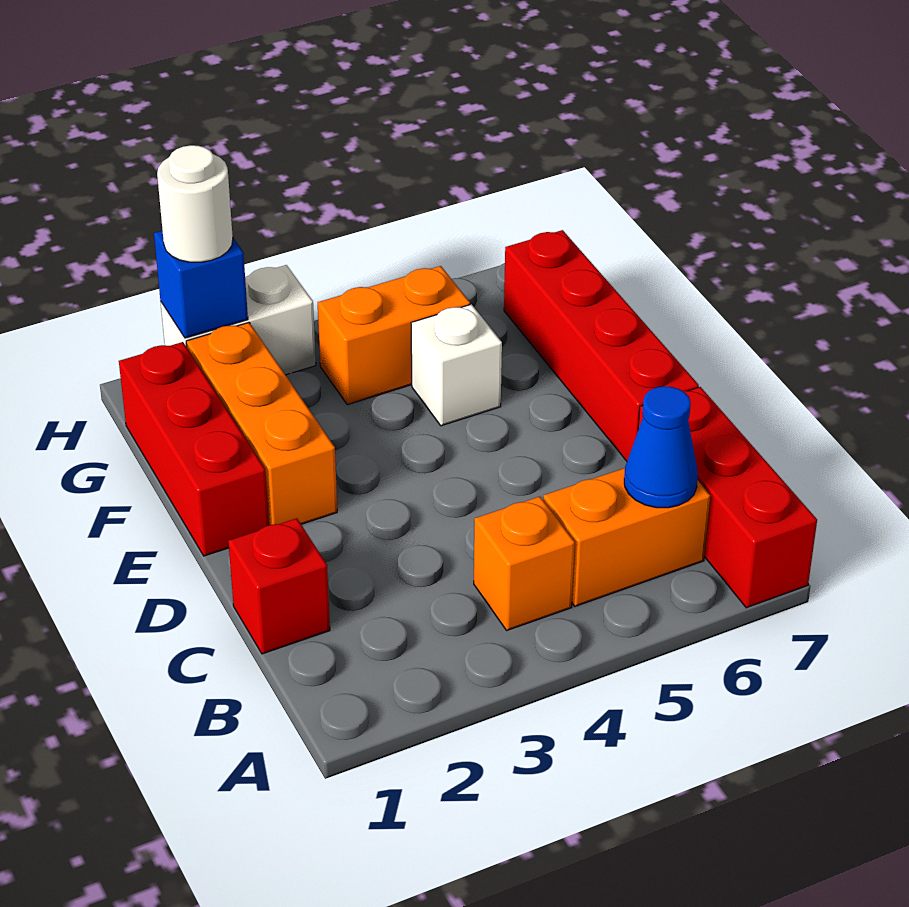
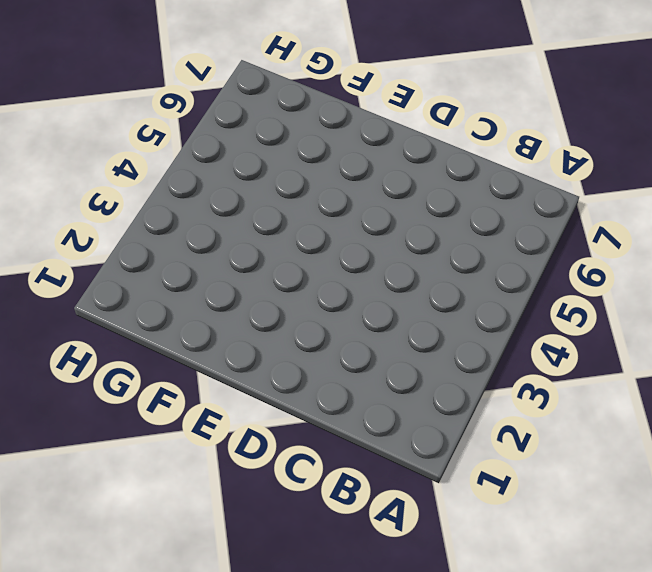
none -> red 1x3 brick [638,387,817,608]
none -> orange 1x1 brick [474,496,575,630]
none -> orange 1x2 brick [543,468,710,606]

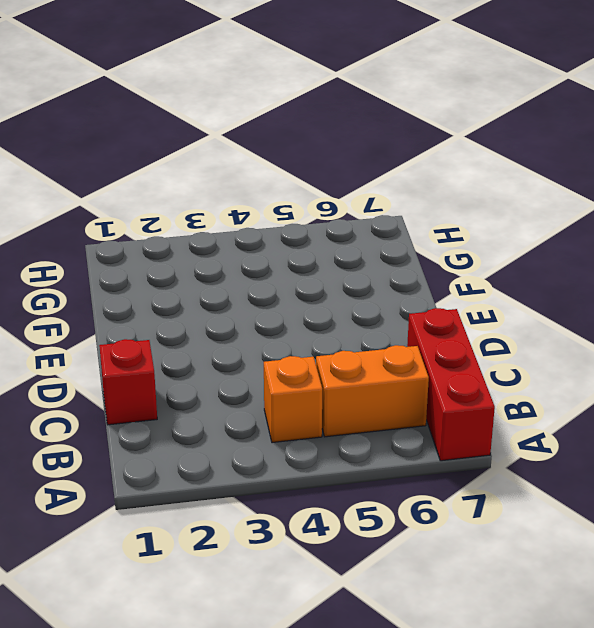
none -> red 1x4 brick [504,230,699,461]
none -> red 1x3 brick [119,342,269,556]
none -> orange 1x3 brick [186,323,337,525]

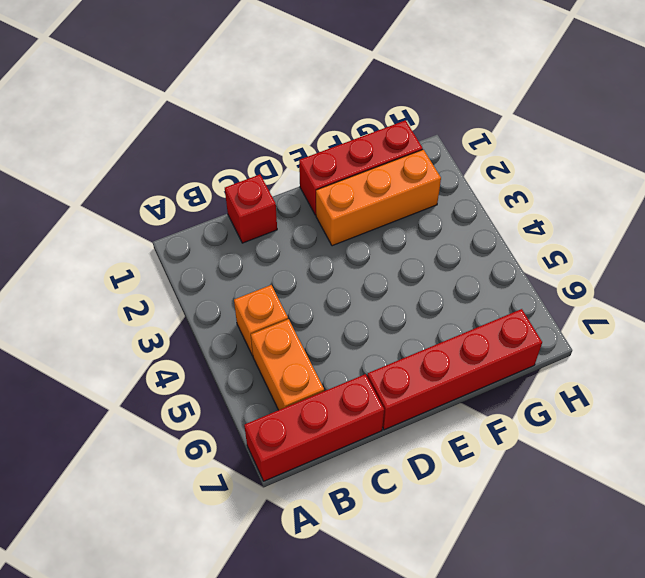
none -> white 1x1 brick [411,304,502,426]
none -> orange 1x2 brick [318,266,470,405]
none -> white 1x2 brick [161,265,316,375]

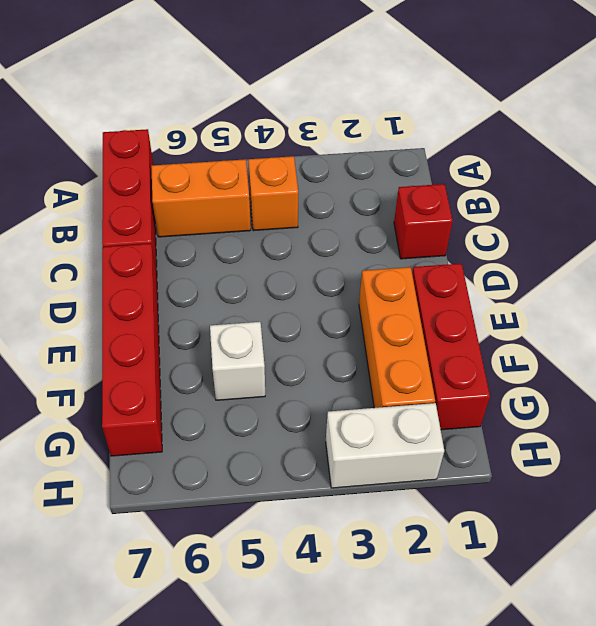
none -> orange 1x2 brick [318,266,470,405]
none -> blue 1x1 cone [624,386,698,508]
none -> blue 1x1 brick [154,231,248,338]

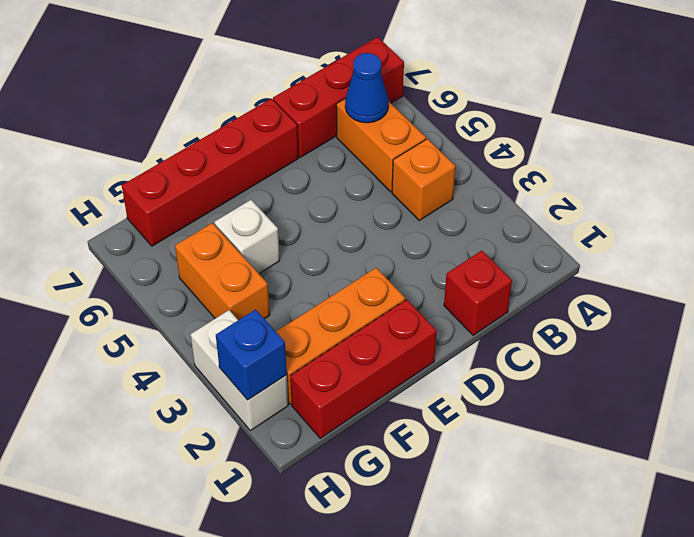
none -> white 1x1 round brick [157,145,233,262]

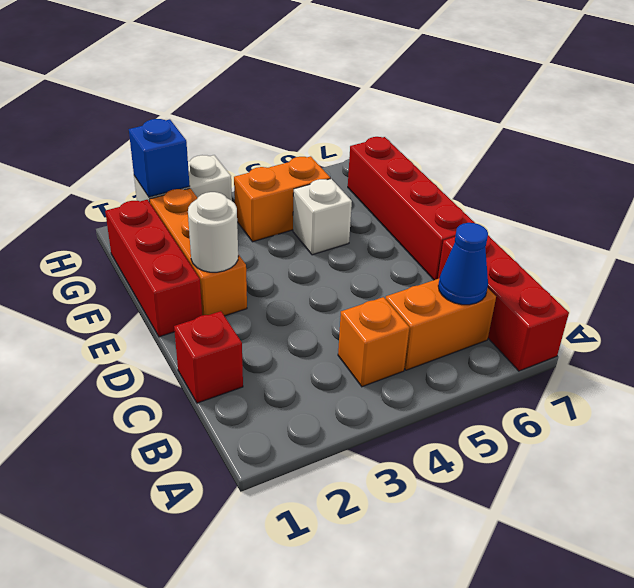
white 1x1 round brick [188,192,238,272] -> white 1x1 round brick moved to [157,145,233,262]

